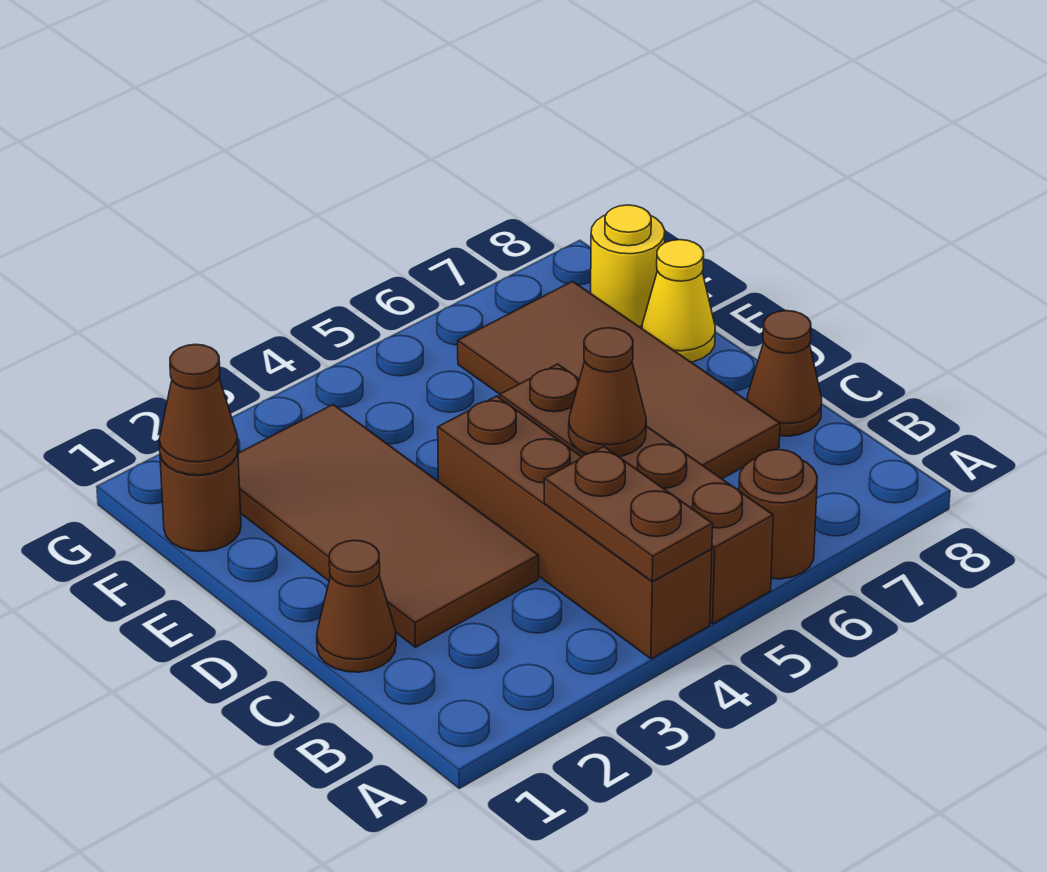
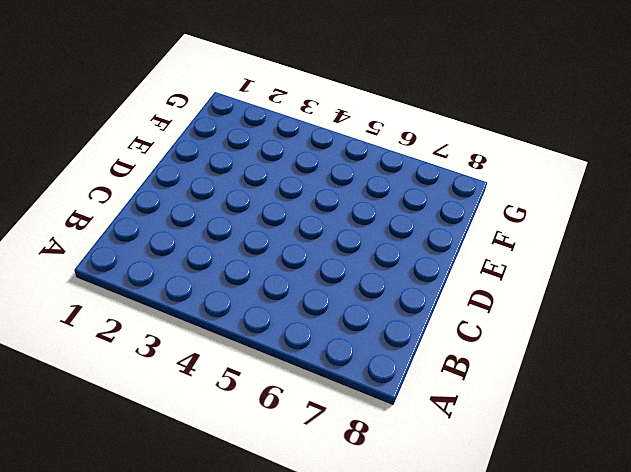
none -> brown 1x4 brick [438,396,712,659]
none -> brown 1x4 brick [500,364,773,624]
none -> brown 1x1 round brick [739,450,817,579]

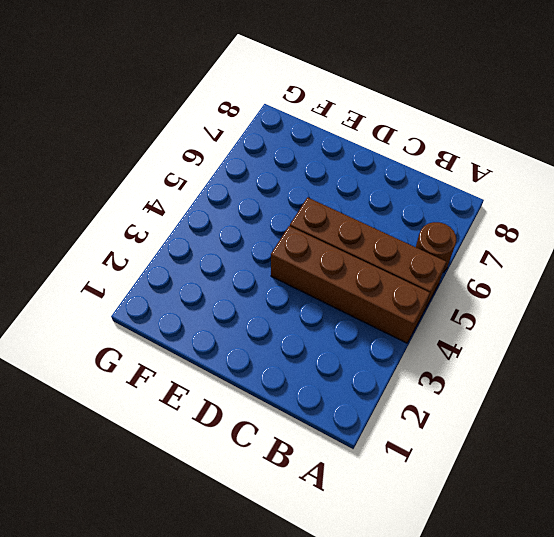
none -> brown 1x1 cone [317,540,396,672]
none -> brown 2x4 tile [238,404,539,647]
none -> brown 2x4 tile [458,281,780,479]

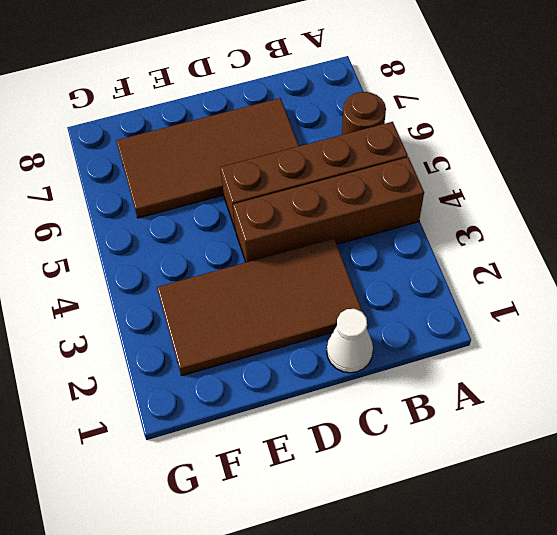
white 1x1 cone [327,309,373,373] -> brown 1x1 cone [317,540,396,672]
none -> brown 1x1 cone [747,311,822,436]
none -> yellow 1x1 cone [642,240,715,362]
none -> brown 1x1 round brick [160,451,241,552]

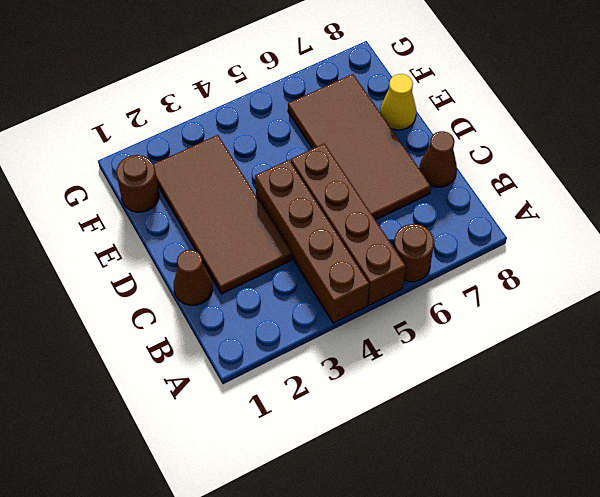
none -> yellow 1x1 round brick [591,205,665,327]
none -> brown 1x2 plate [544,446,713,582]
none -> brown 1x1 cone [569,328,646,457]

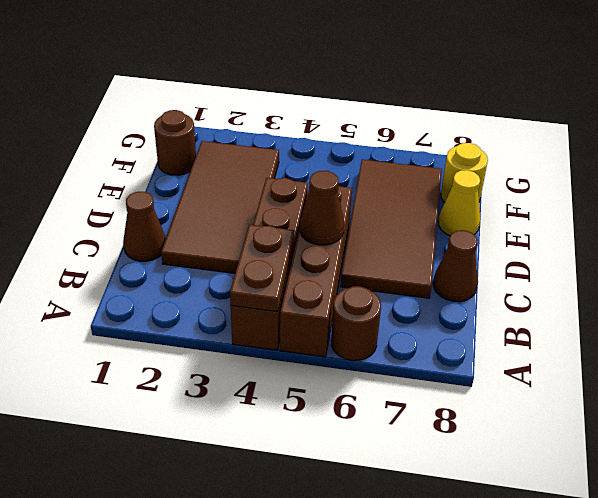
none -> brown 1x1 cone [159,344,238,475]

